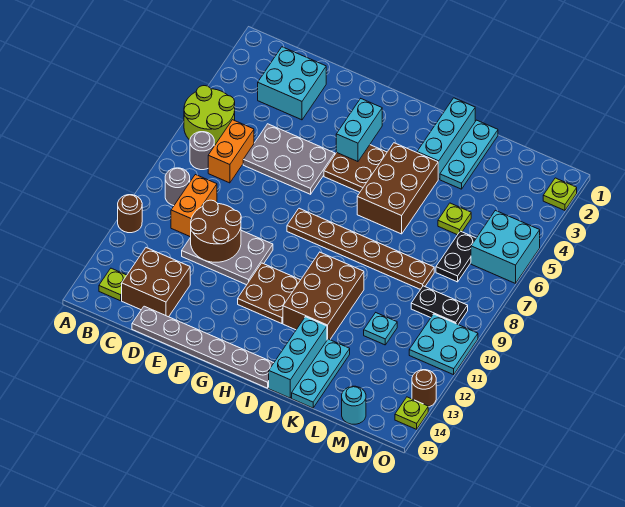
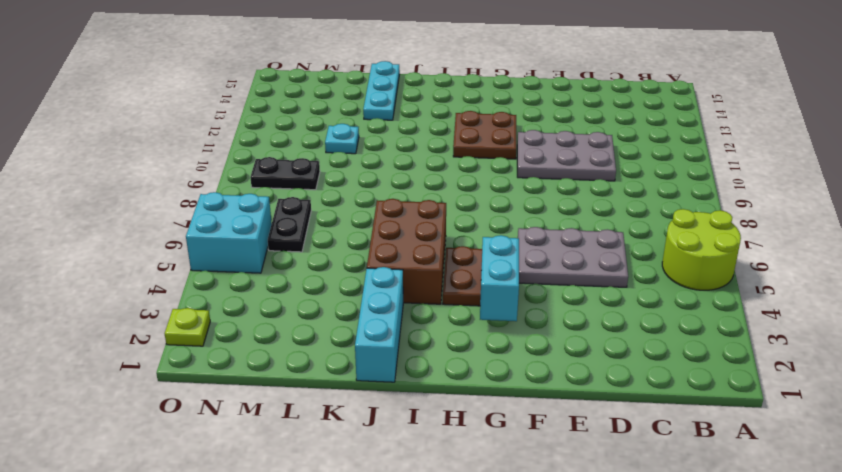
none -> brown 1x1 round brick [118,195,142,233]
none -> grey 1x1 round brick [190,132,214,170]
none -> grey 1x1 round brick [165,168,190,206]
none -> lime 1x1 plate [99,268,127,301]

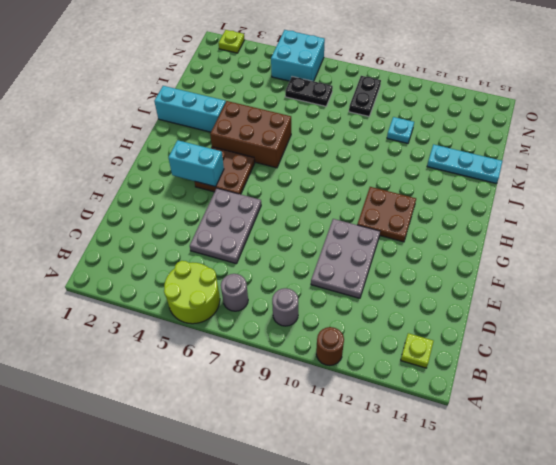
none -> cyan 2x2 brick [258,47,326,120]
none -> orange 1x2 brick [208,120,254,183]
none -> orange 1x2 brick [171,175,217,237]
none -> brown 2x2 brick [122,248,190,317]

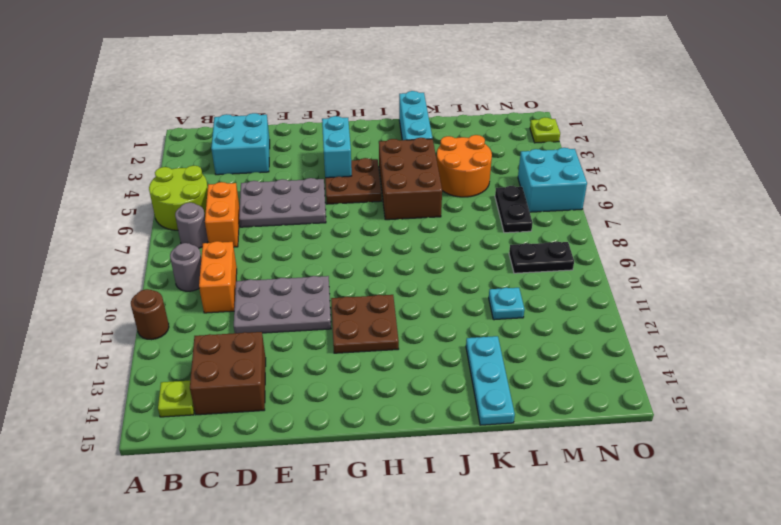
orange 2x2 round brick [437,135,492,197] -> lime 1x1 plate [438,203,471,235]
none -> grey 1x6 plate [132,306,274,388]
none -> brown 1x6 plate [287,208,434,289]
none -> brown 2x3 brick [283,252,364,340]
none -> cyan 1x3 brick [269,317,327,398]

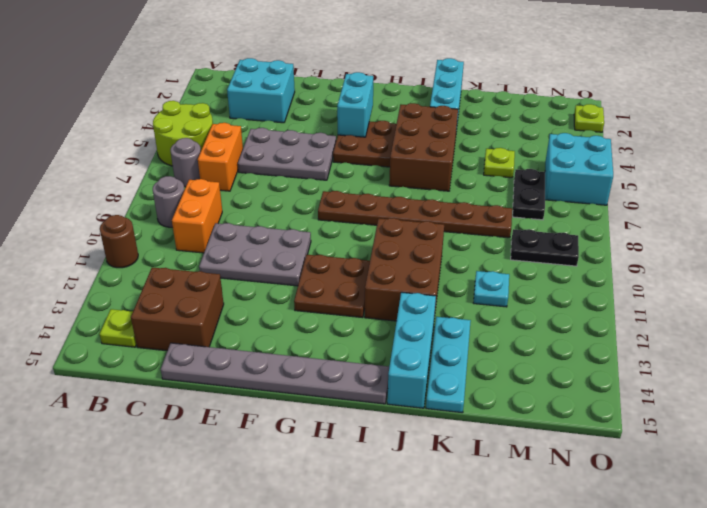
none -> cyan 1x3 plate [440,120,498,189]
none -> cyan 1x1 round brick [342,386,366,424]
none -> cyan 2x2 plate [409,314,478,375]
none -> brown 1x1 round brick [412,370,436,407]

